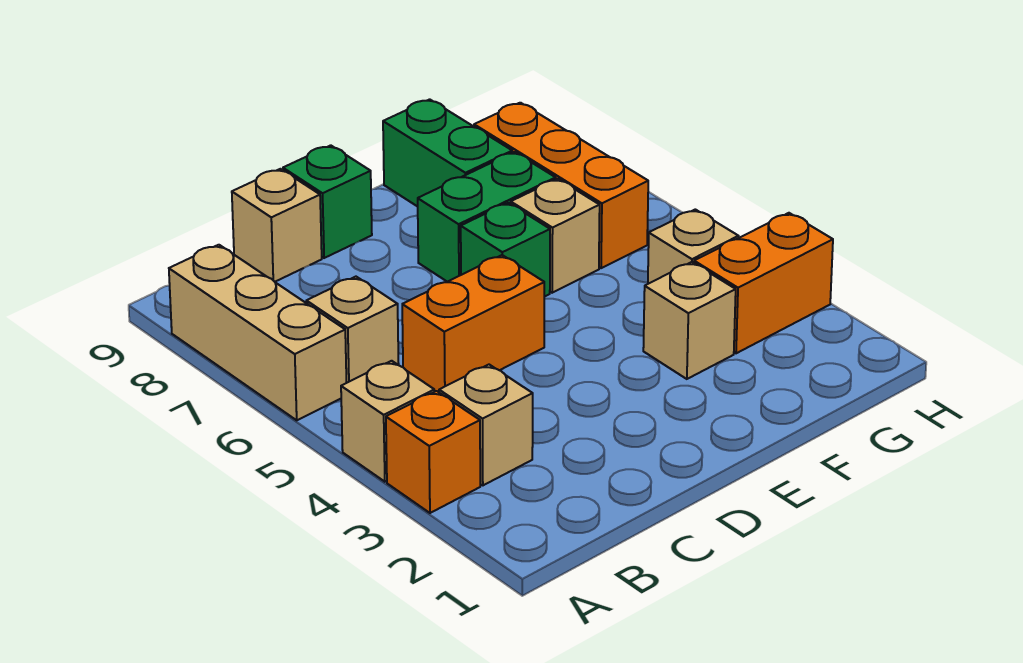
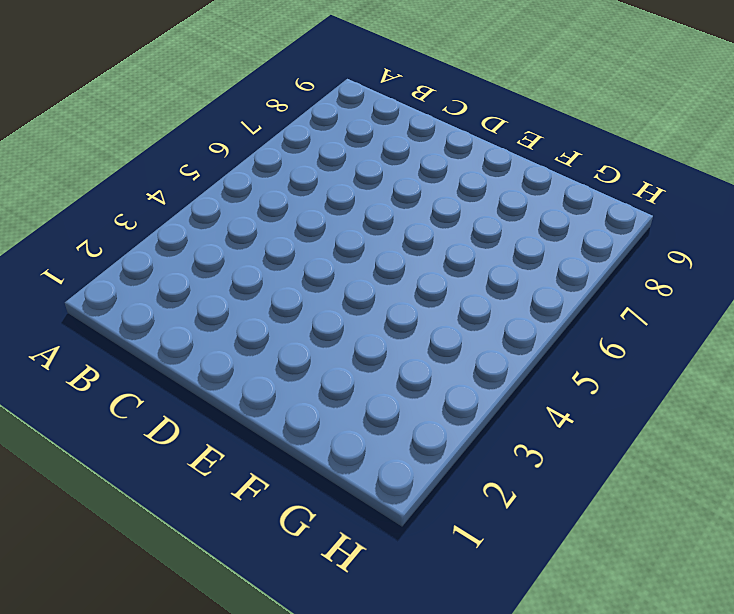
none -> orange 1x1 brick [386,391,480,513]
none -> tan 1x1 brick [341,361,434,482]
none -> tan 1x3 brick [169,245,346,420]

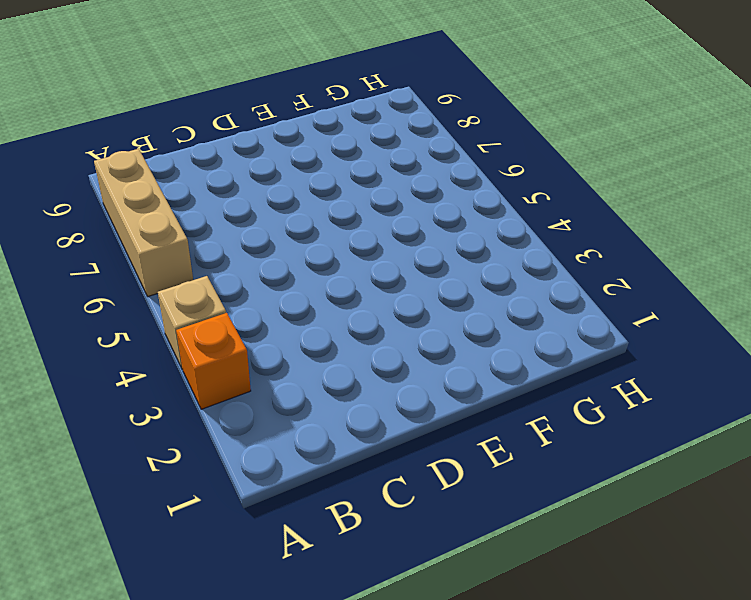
none -> tan 1x1 brick [439,365,533,485]
none -> tan 1x1 brick [306,277,399,383]
none -> orange 1x2 brick [402,255,544,392]

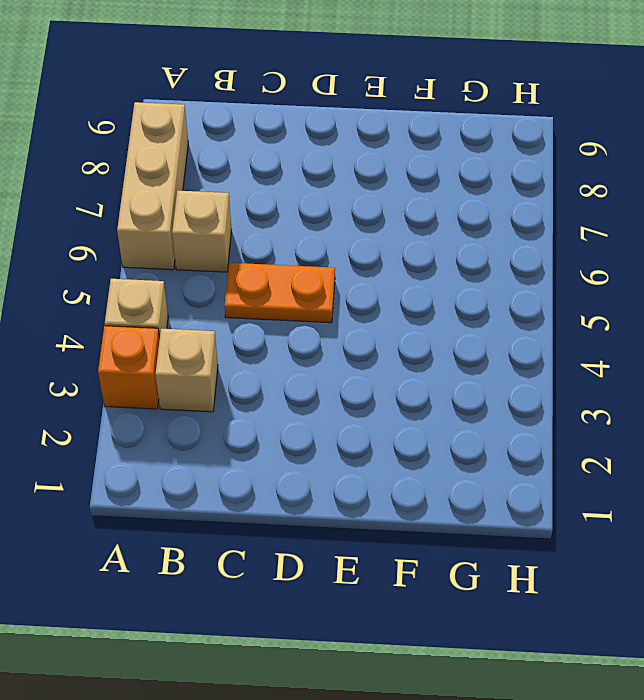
orange 1x2 plate [225,263,335,323] -> orange 1x2 brick [402,255,544,392]
none -> tan 1x1 brick [232,169,322,282]
none -> green 1x1 brick [283,145,372,258]
none -> green 1x1 brick [461,203,550,297]

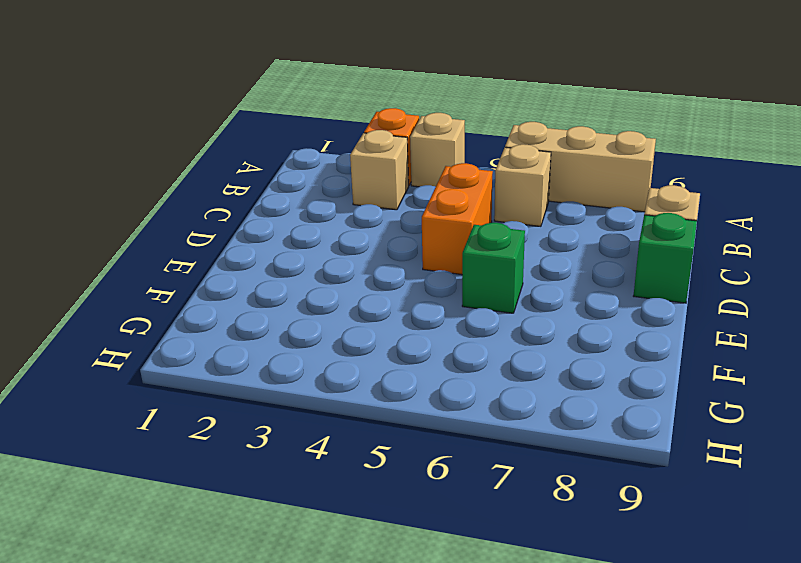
none -> green 1x2 brick [418,152,556,282]
none -> tan 1x1 brick [643,262,736,379]
none -> tan 1x1 brick [511,179,600,293]

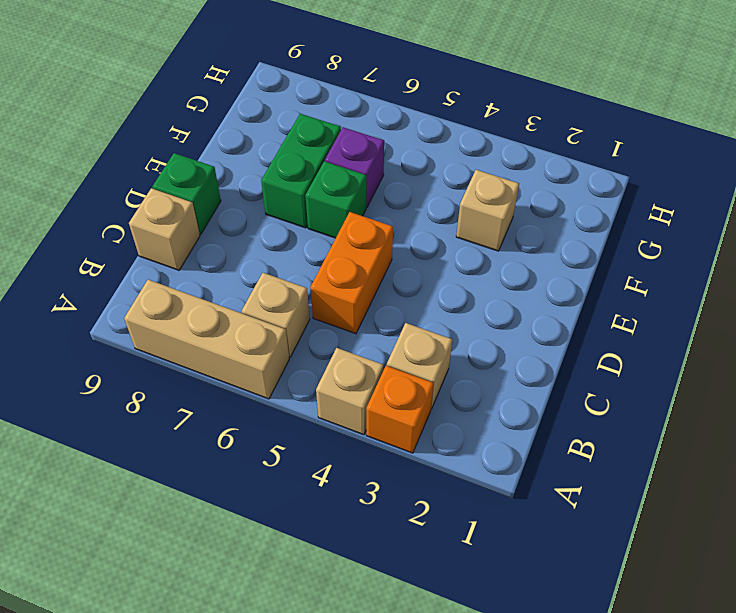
purple 1x1 brick [325,127,384,207] -> tan 1x1 brick [511,179,600,293]
none -> green 1x2 brick [383,99,512,207]
none -> orange 1x2 brick [694,213,833,353]
none -> tan 1x1 brick [648,209,739,284]

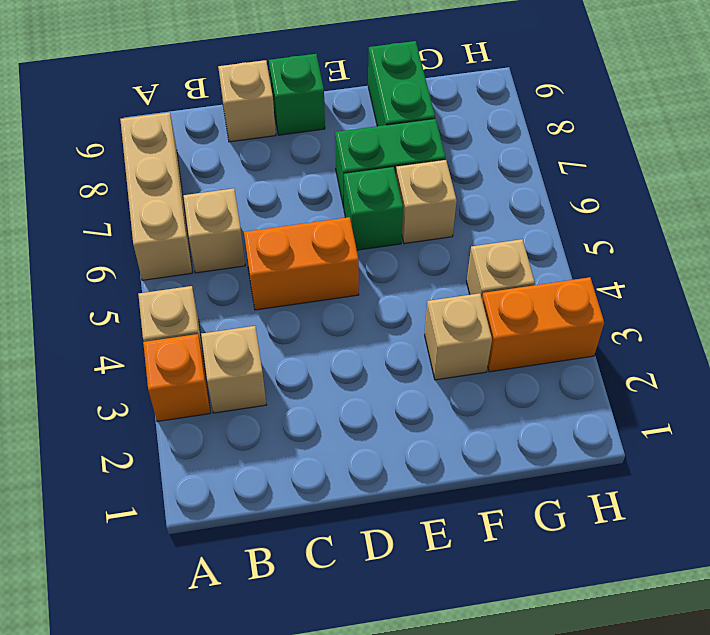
none -> orange 1x3 brick [474,103,648,268]

